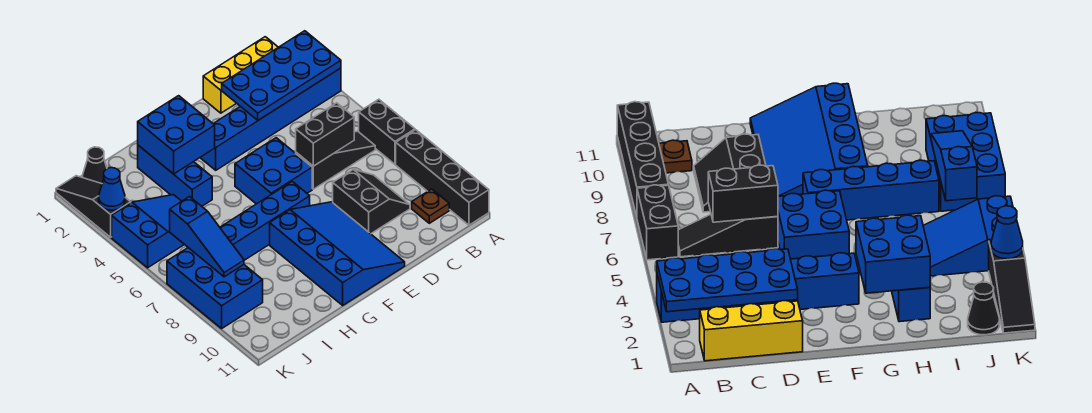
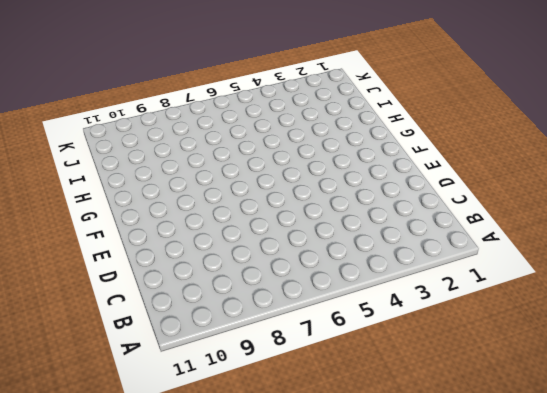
none -> blue 1x6 brick [200,68,341,170]
none -> black 1x2 brick [359,99,415,164]
none -> black 1x4 brick [396,130,489,225]

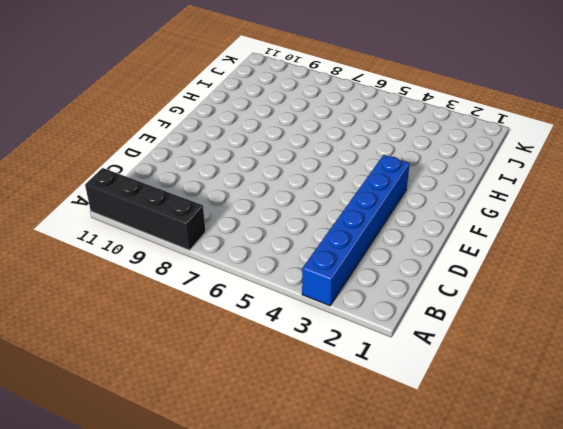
none -> black 1x2 brick [359,99,415,164]
none -> yellow 1x3 brick [203,37,278,113]
none -> black 1x3 slope [296,131,375,189]

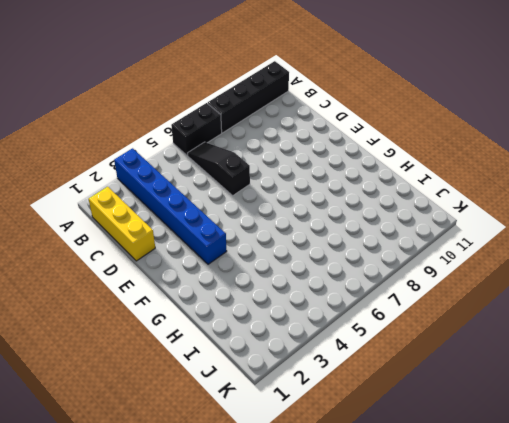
none -> brown 1x1 plate [412,189,449,223]
none -> black 2x2 slope [333,170,410,234]
none -> blue 2x2 brick [235,138,312,204]

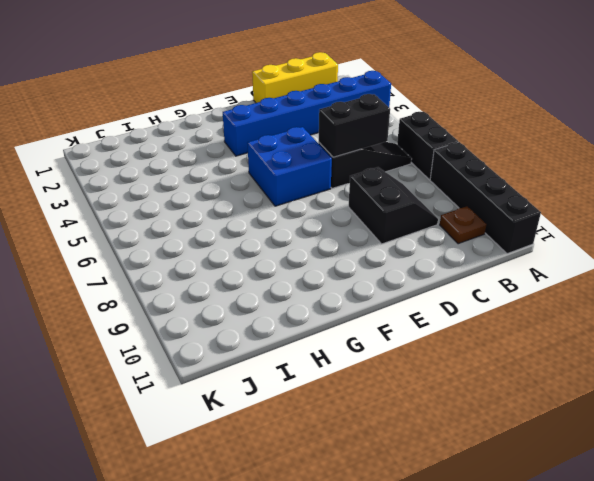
none -> blue 3x4 slope [270,202,405,305]
none -> blue 1x4 brick [220,182,310,260]
none -> blue 1x3 brick [138,145,212,206]

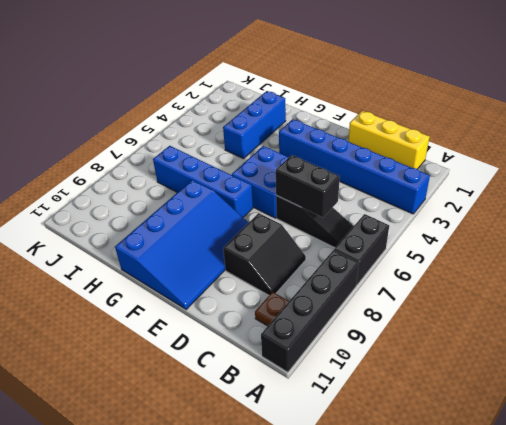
none -> blue 2x3 slope [112,195,185,268]
none -> black 1x1 cone [83,147,107,184]
none -> blue 2x3 brick [167,248,263,328]

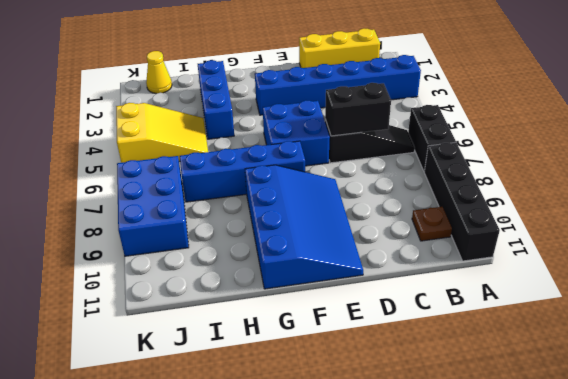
yellow 2x3 slope [116,103,208,163] -> blue 2x3 slope [112,195,185,268]
yellow 1x1 cone [146,51,172,94] -> black 1x1 cone [83,147,107,184]
none -> black 2x2 slope [333,170,410,234]
none -> black 1x3 slope [56,176,131,237]
none -> blue 2x4 plate [222,31,341,120]

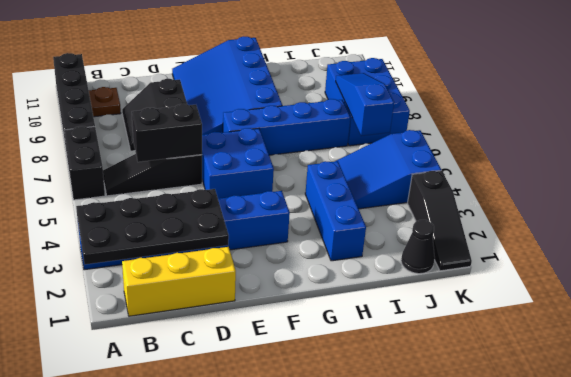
black 2x4 plate [76,189,229,264] -> blue 2x4 plate [222,31,341,120]
none -> blue 2x2 brick [138,96,215,174]
none -> blue 1x1 cone [99,168,125,210]

